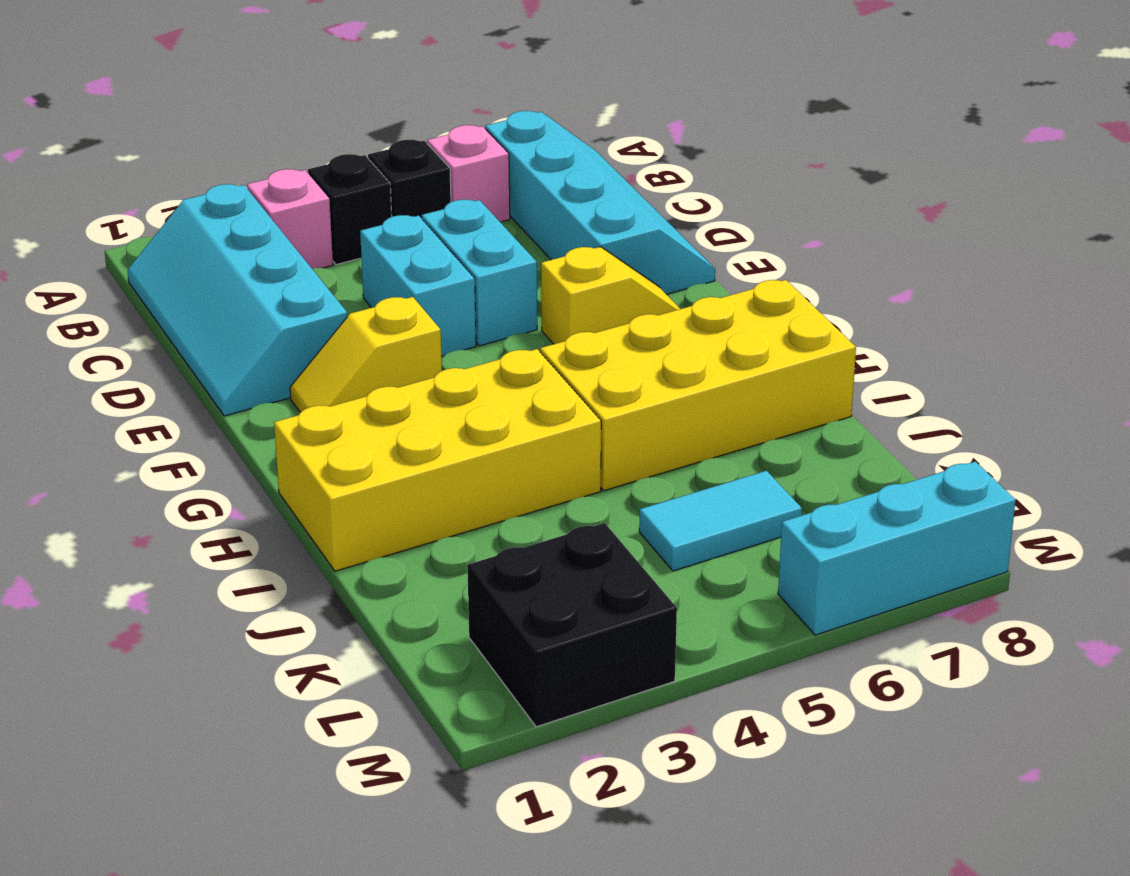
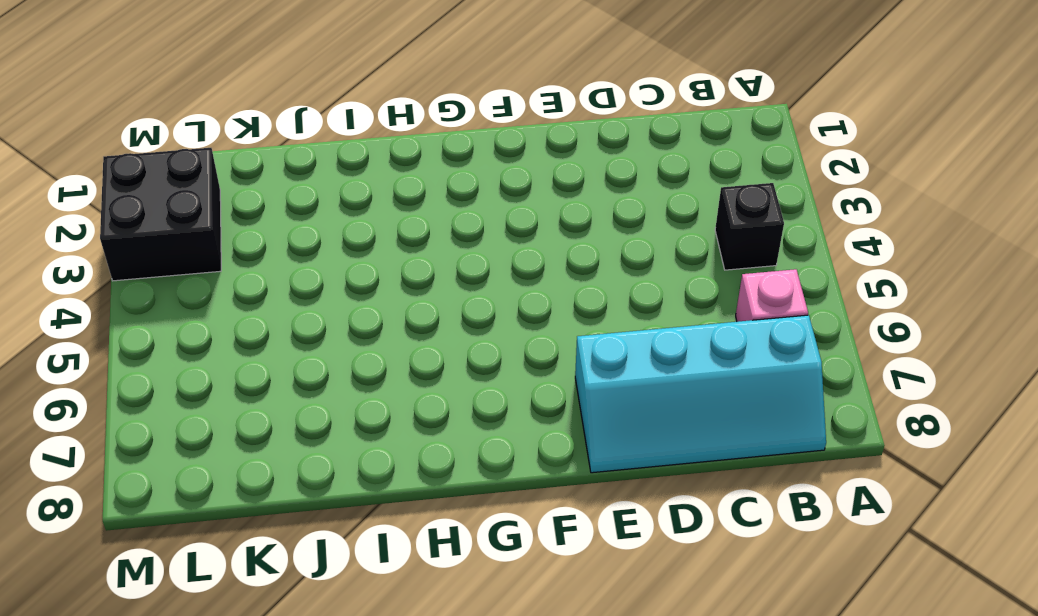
none -> cyan 2x4 slope [127,184,347,416]
none -> pink 1x1 brick [247,169,333,268]
none -> black 1x1 brick [368,140,451,218]

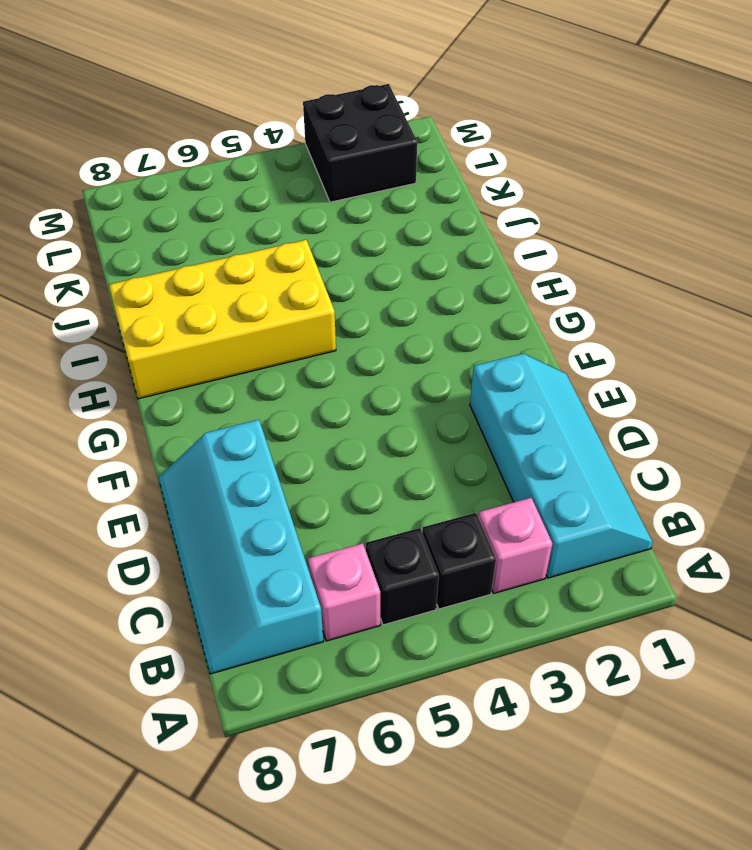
none -> cyan 1x2 brick [360,215,476,356]
none -> cyan 1x2 brick [422,200,537,346]
none -> yellow 1x2 slope [290,297,442,412]

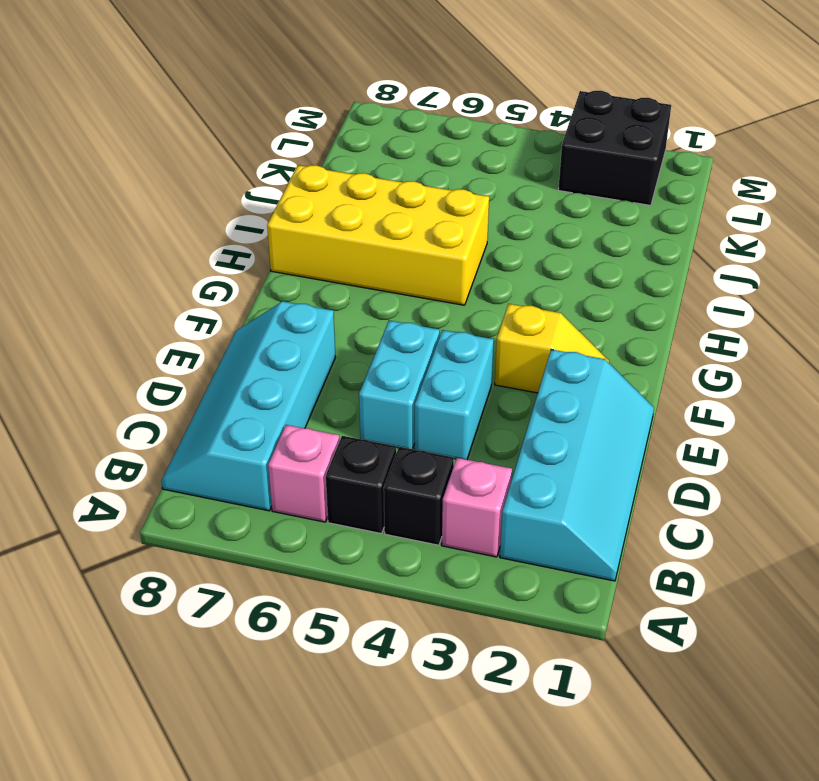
none -> yellow 1x2 slope [541,247,680,344]
none -> yellow 2x4 brick [274,349,601,571]
none -> cyan 1x2 tile [639,471,802,571]

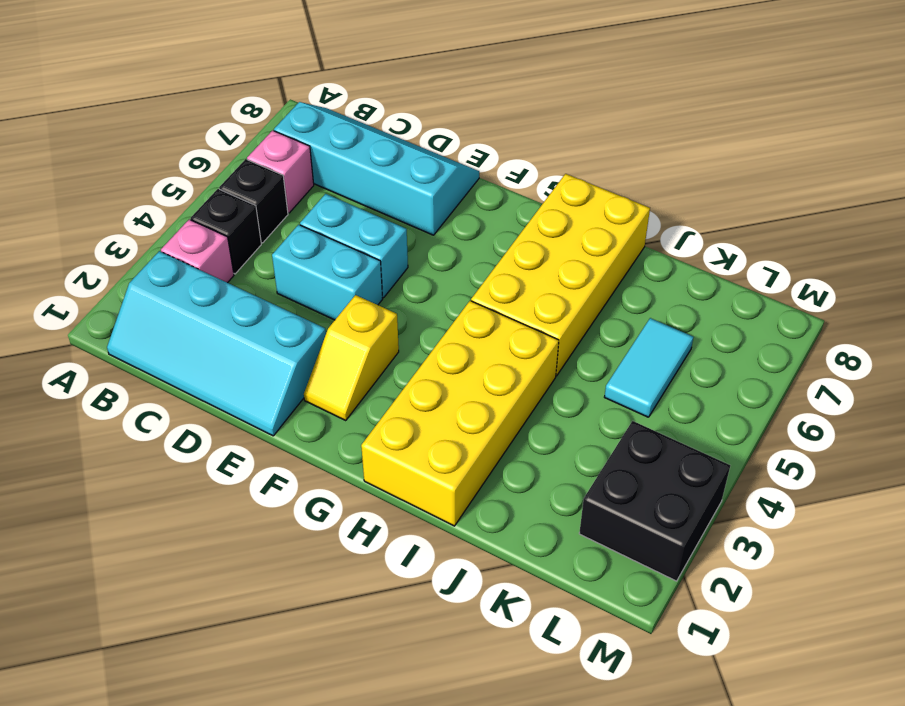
none -> yellow 1x2 slope [541,247,680,344]
none -> cyan 1x3 brick [778,462,1016,635]

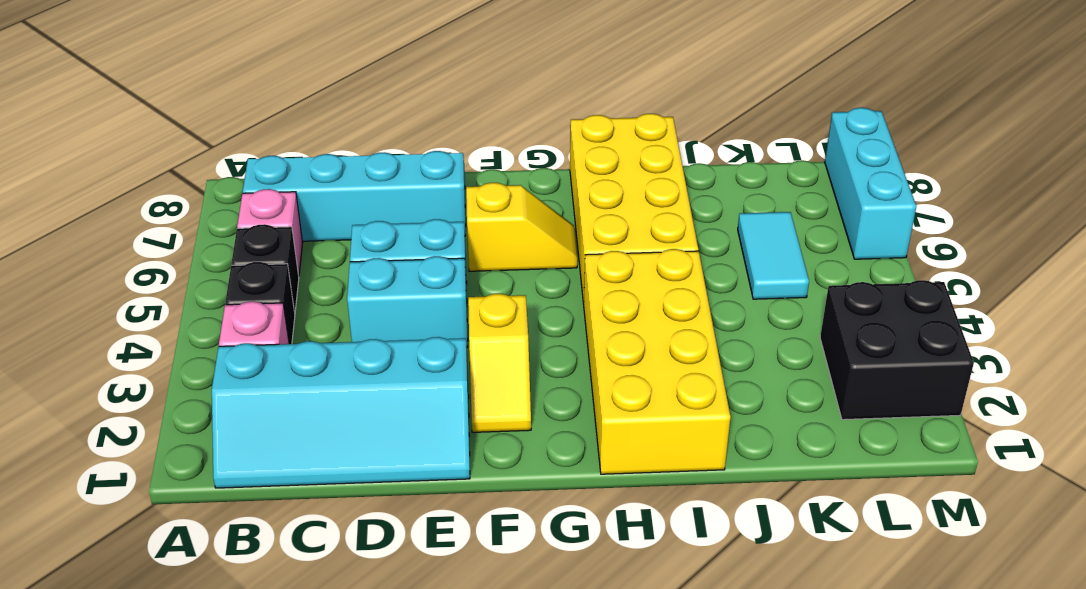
yellow 1x2 slope [466,183,577,271] -> yellow 1x2 slope turned to [541,247,680,344]

